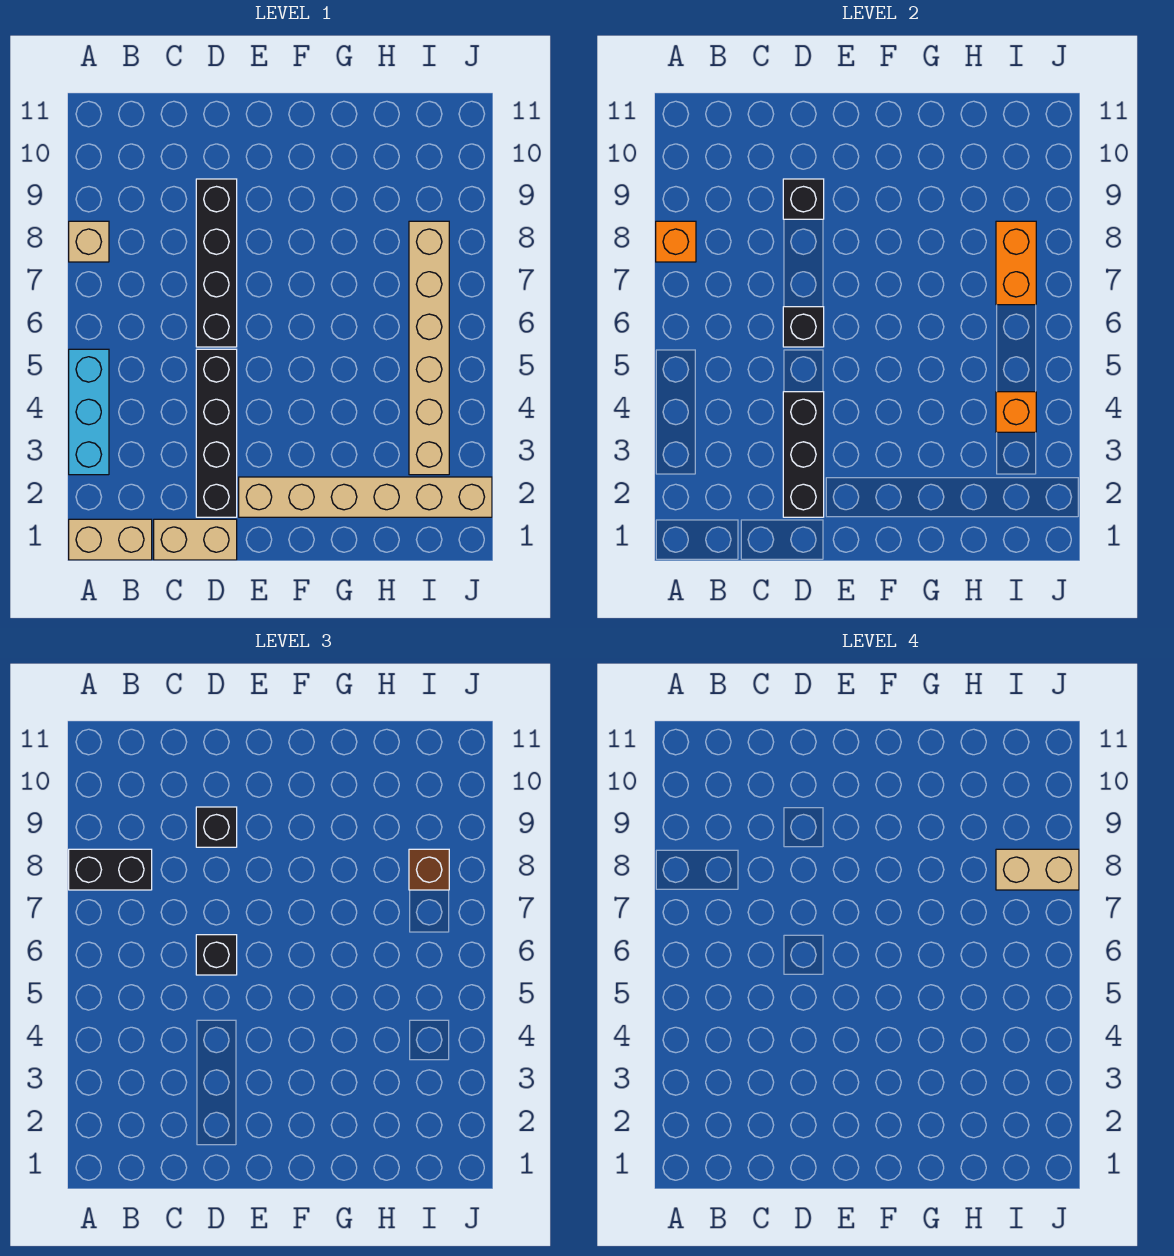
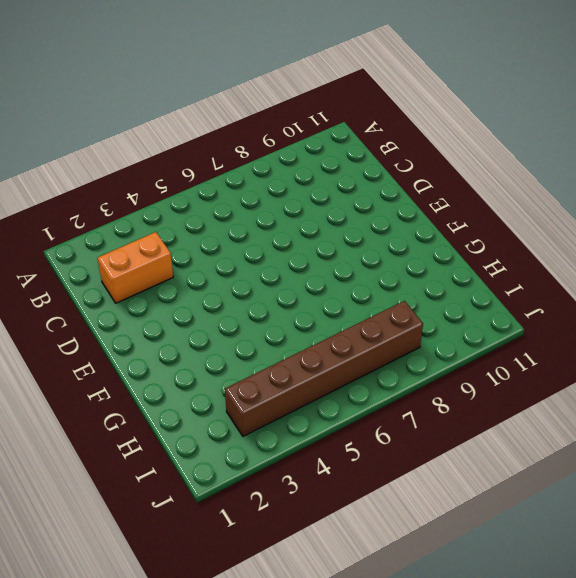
orange 1x2 brick [98,232,173,303] -> orange 1x2 brick moved to [996,221,1036,305]
brown 1x6 brick [225,301,423,436] -> tan 1x6 brick [409,221,449,475]
none -> tan 1x2 brick [69,519,152,560]
none -> cyan 1x3 brick [69,349,109,475]
none -> tan 1x1 brick [69,221,109,262]

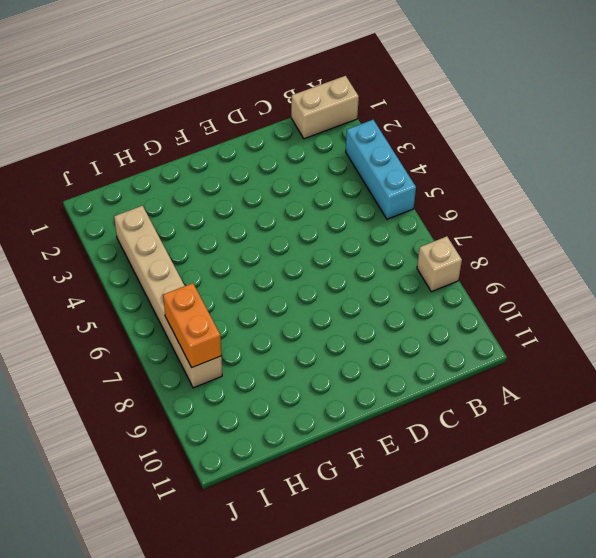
none -> tan 1x2 brick [154,519,237,560]
none -> black 1x4 brick [196,349,237,517]
none -> black 1x4 brick [196,179,237,347]

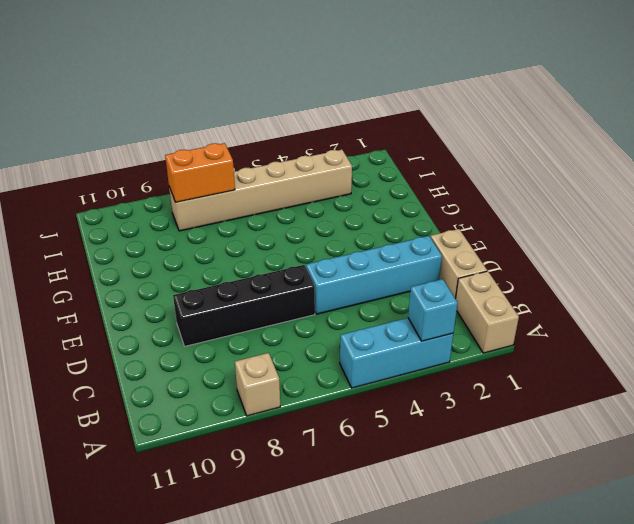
cyan 1x1 brick [408,279,458,341] -> none
cyan 1x4 brick [306,236,442,314] -> black 1x4 brick [196,349,237,517]
none -> tan 1x6 brick [239,477,492,517]
none -> orange 1x1 brick [656,221,696,262]
none -> black 1x3 brick [783,392,824,517]

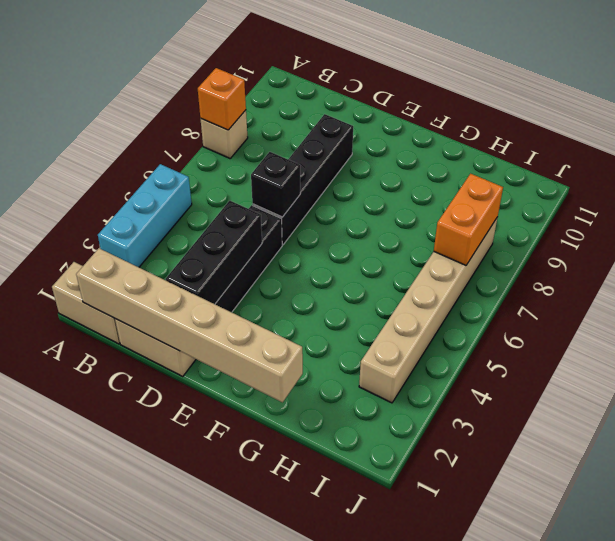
tan 1x6 brick [76,248,303,402] -> tan 1x6 brick moved to [239,477,492,517]
none -> black 1x1 brick [783,179,824,219]
none -> orange 1x1 brick [996,392,1036,432]
none -> black 1x2 brick [69,849,152,890]

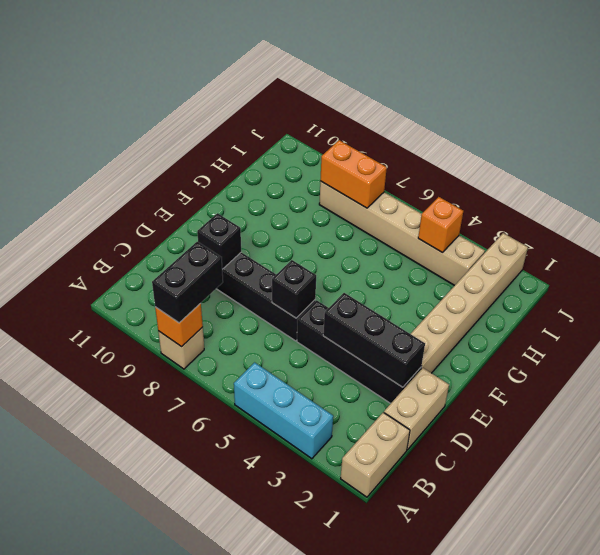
none -> black 1x1 brick [196,935,237,975]
none -> black 1x1 brick [196,807,237,847]
none -> brown 1x1 brick [409,849,449,890]

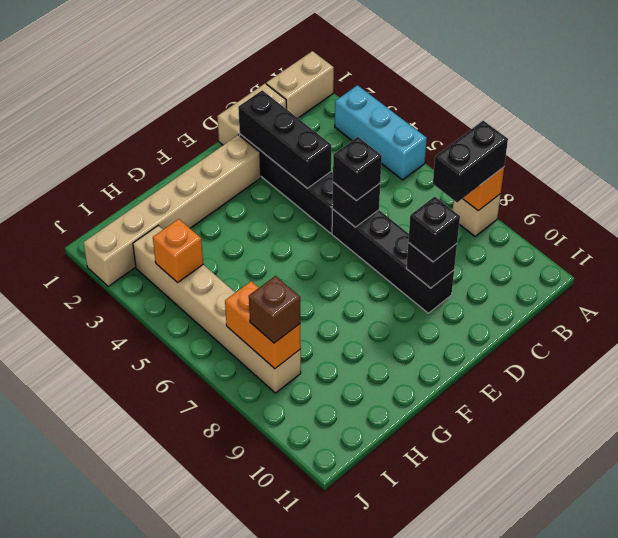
none -> tan 1x2 brick [996,849,1079,890]

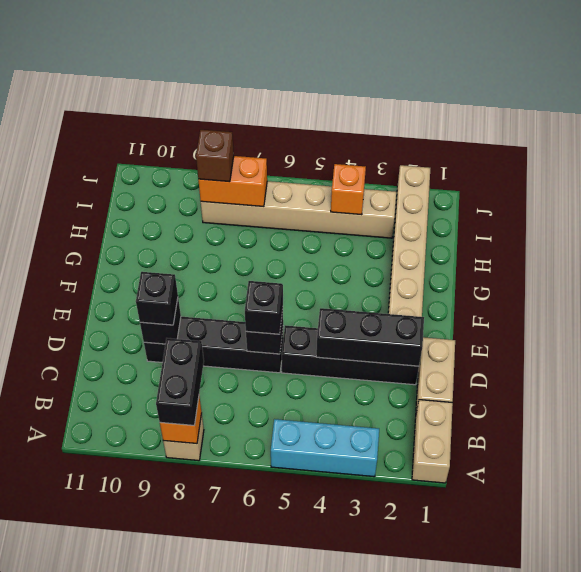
none -> tan 1x2 brick [996,849,1079,890]

